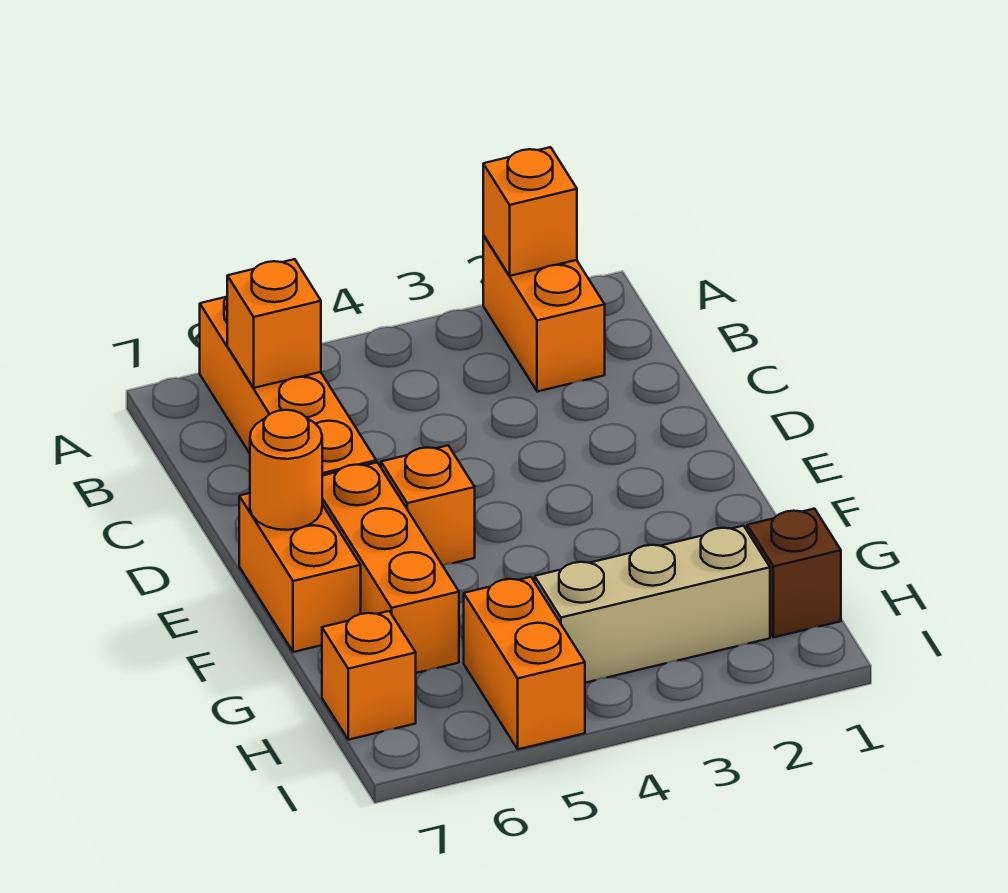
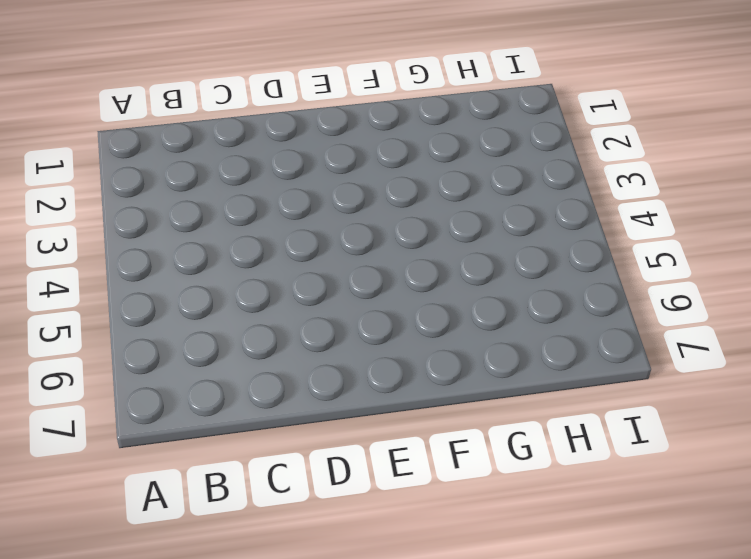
none -> orange 1x2 brick [483,235,605,392]
none -> orange 1x4 brick [200,297,376,476]
none -> orange 1x1 brick [381,446,475,565]

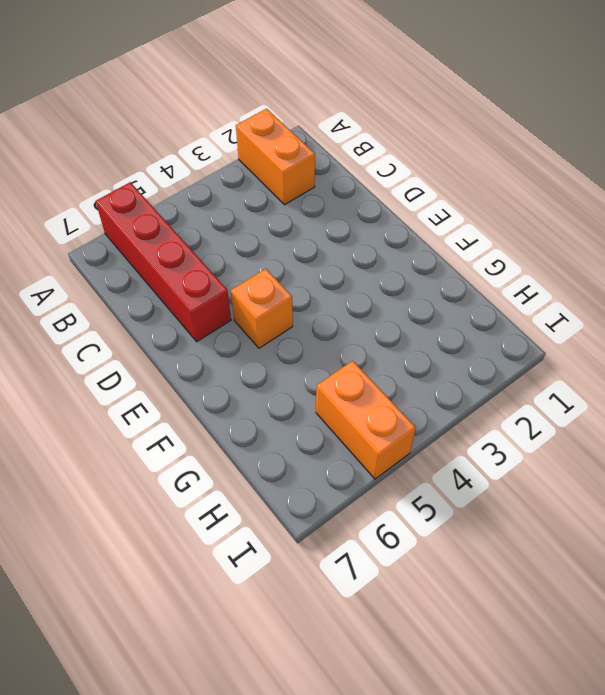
red 1x4 brick [96,182,231,342] -> orange 1x4 brick [200,297,376,476]
none -> orange 1x3 brick [322,462,459,673]
none -> orange 1x2 brick [239,493,361,652]
none -> brown 1x1 brick [747,509,841,637]

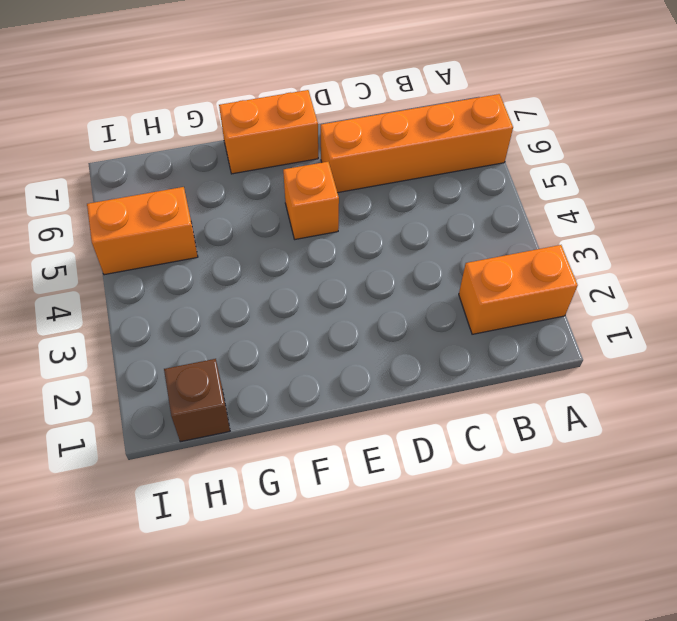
none -> orange 1x3 brick [322,462,459,673]
none -> tan 1x3 brick [535,526,770,683]
none -> orange 1x1 brick [322,611,416,740]

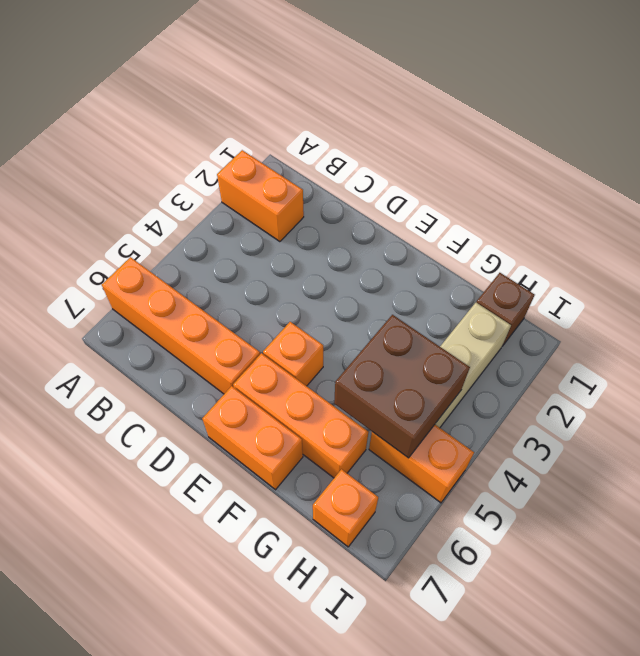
brown 2x2 brick [334,315,470,458] -> none
none -> orange 1x1 brick [483,147,577,276]
none -> orange 1x1 brick [227,259,321,388]
none -> orange 1x1 round brick [250,410,322,530]

